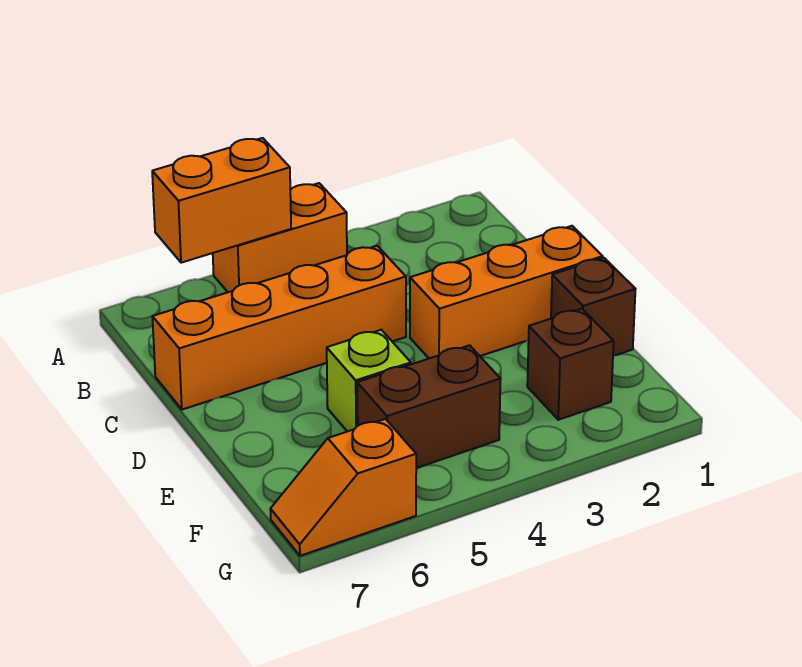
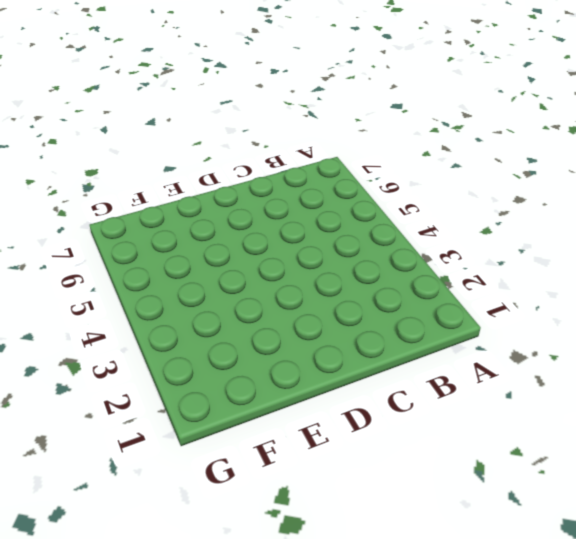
none -> orange 1x2 brick [213,183,347,292]
none -> orange 1x4 brick [152,246,406,410]

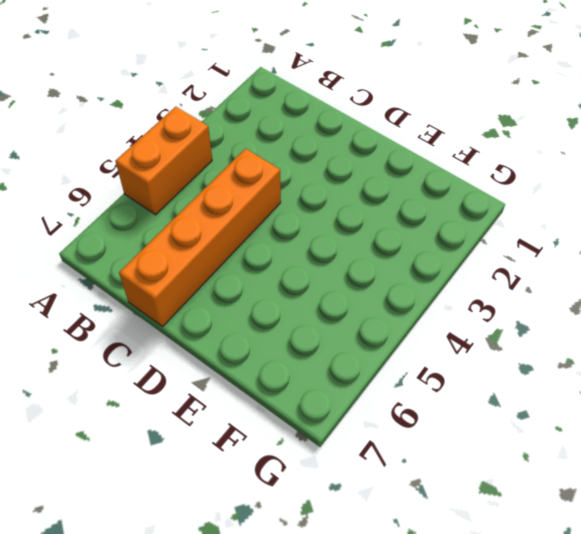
none -> orange 1x3 brick [410,226,603,358]
none -> brown 1x1 brick [551,258,635,356]

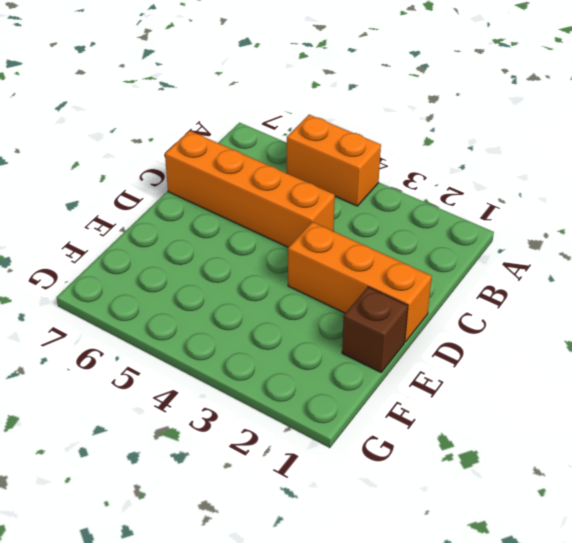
none -> lime 1x1 brick [327,330,411,432]
none -> brown 1x1 brick [527,309,614,420]

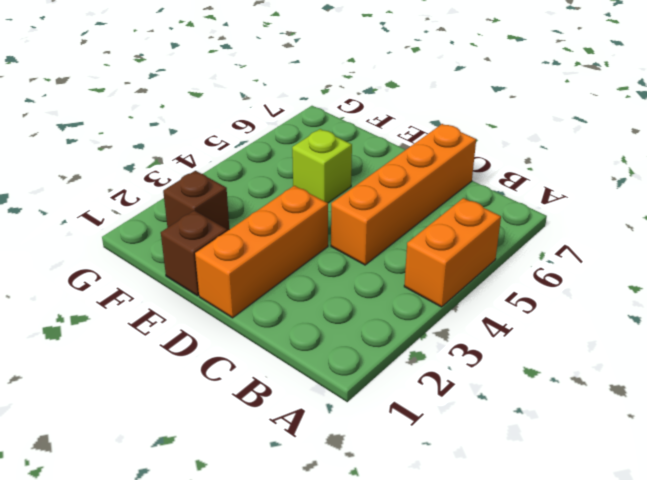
none -> brown 1x2 brick [357,345,500,468]
none -> orange 1x2 slope [270,419,416,556]

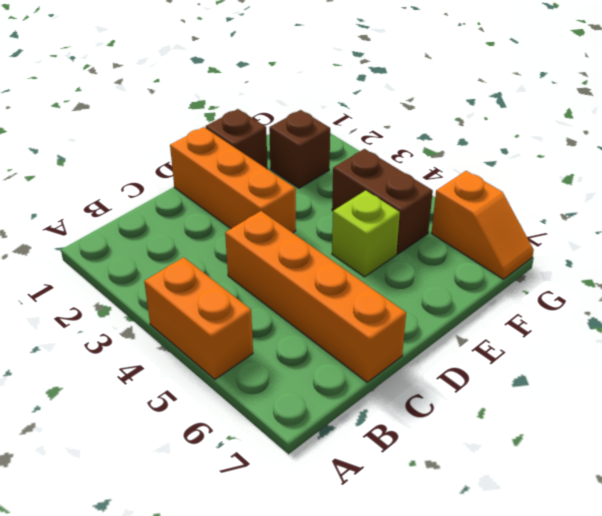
none -> orange 1x2 brick [152,138,291,263]

